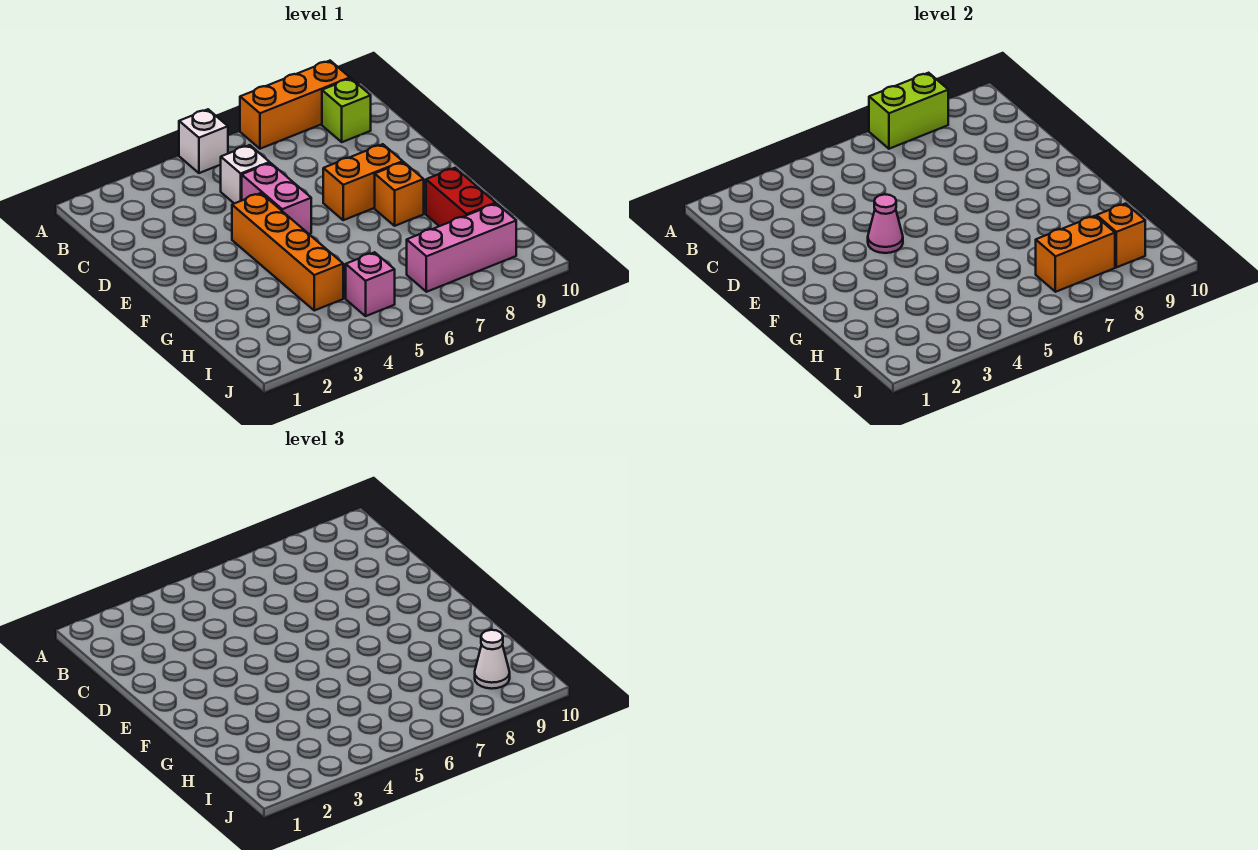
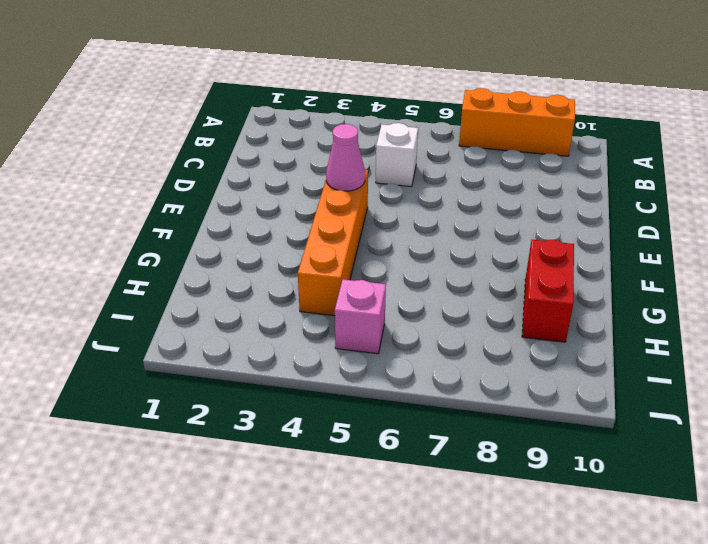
none -> white 1x1 brick [179,109,228,173]
none -> lime 1x1 brick [322,78,371,142]
none -> pink 1x2 brick [242,163,311,234]

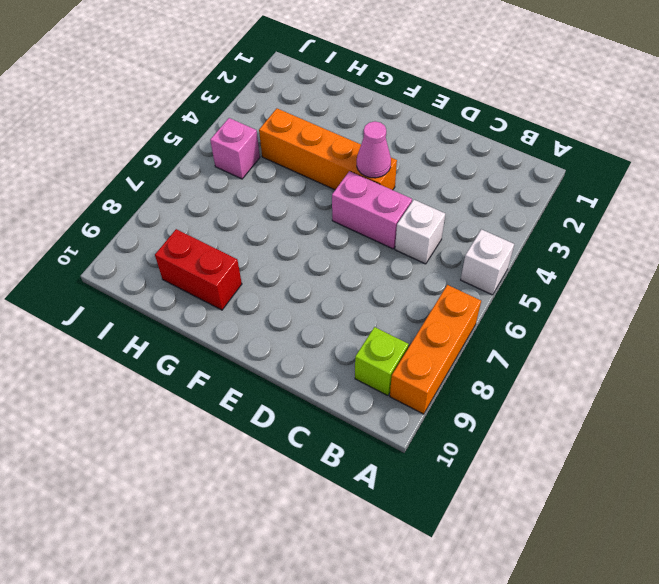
none -> orange 1x2 brick [323,144,403,220]
none -> orange 1x1 brick [375,162,424,226]
none -> pink 1x3 brick [407,204,516,292]

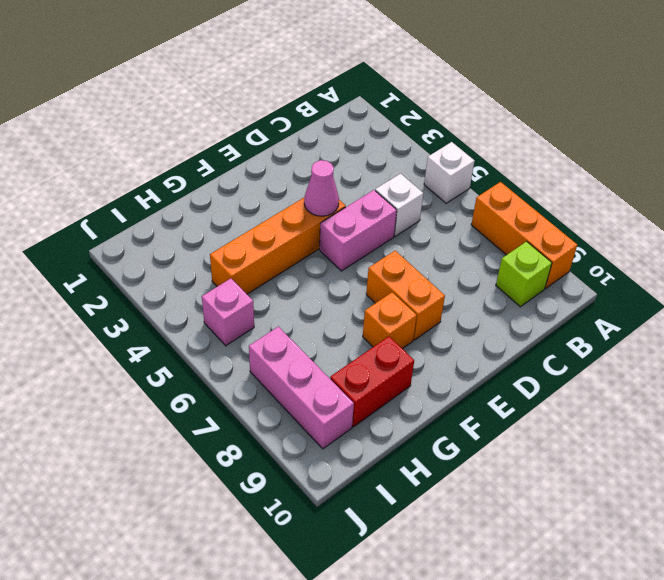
none -> lime 1x2 brick [869,73,948,149]
none -> orange 1x2 brick [1036,216,1115,292]
none -> orange 1x1 brick [1097,204,1145,267]

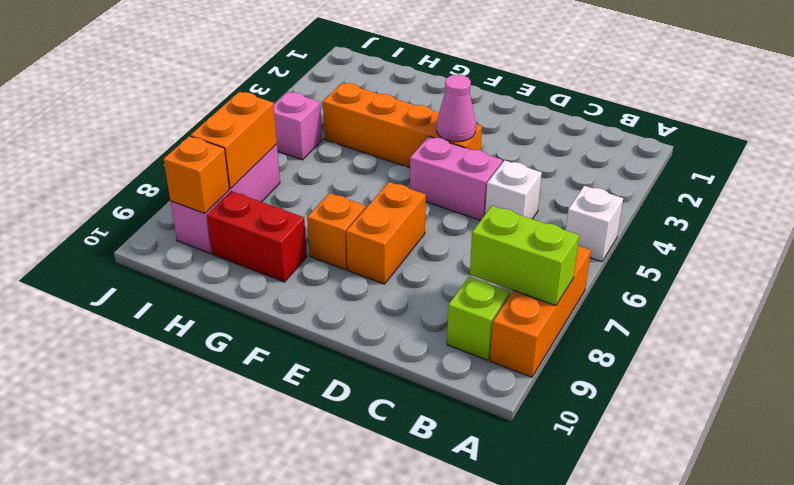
lime 1x2 brick [470,206,579,305] -> lime 1x2 brick turned to [869,73,948,149]
none -> white 1x1 cone [475,630,510,689]

